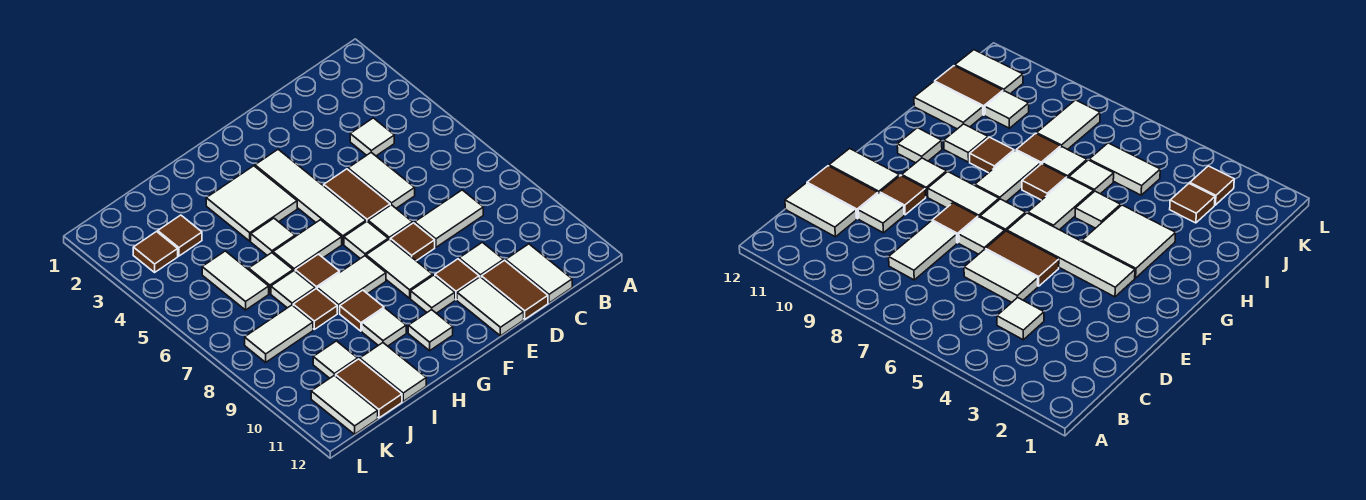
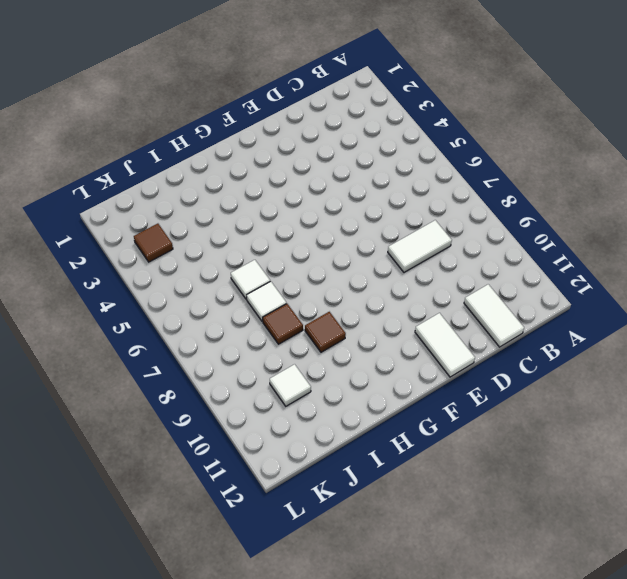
none -> white 1x1 tile [350,118,394,156]
none -> white 1x2 tile [348,153,415,208]
none -> white 1x1 tile [459,242,504,277]
none -> brown 1x2 tile [481,260,548,319]

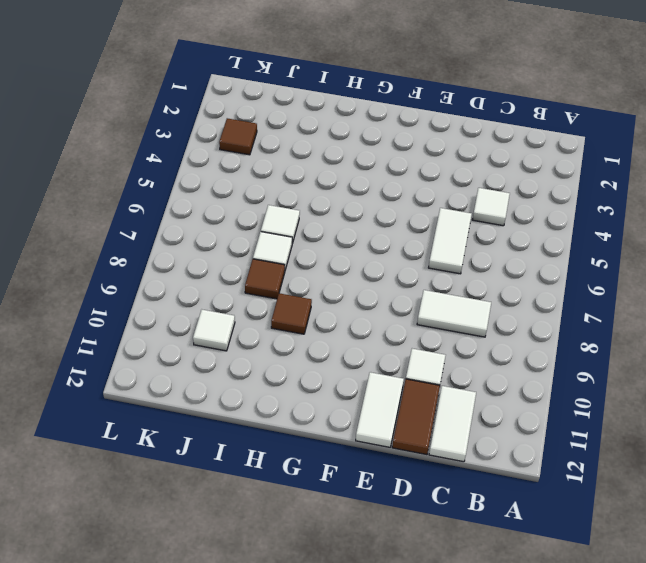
none -> brown 1x2 tile [324,169,390,222]
none -> white 1x1 tile [368,205,413,240]
none -> brown 1x1 tile [390,223,435,261]
none -> brown 1x1 tile [435,259,479,300]

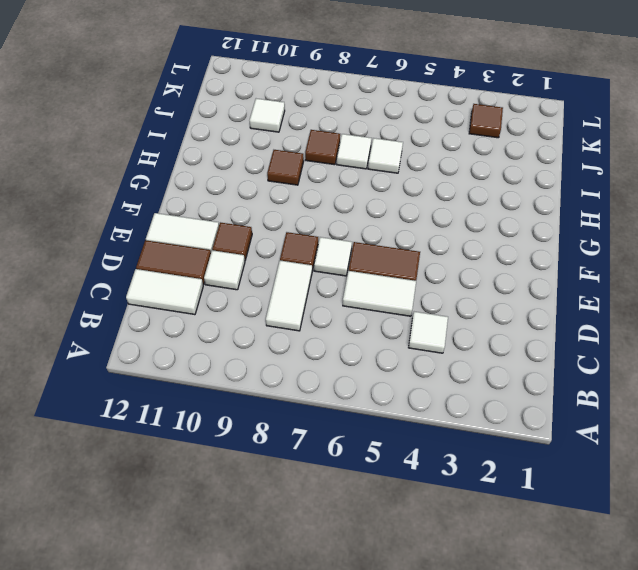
none -> white 1x4 tile [255,149,366,244]
none -> white 1x1 tile [344,222,388,259]
none -> white 1x2 tile [366,239,433,298]
none -> white 1x1 tile [411,275,455,313]

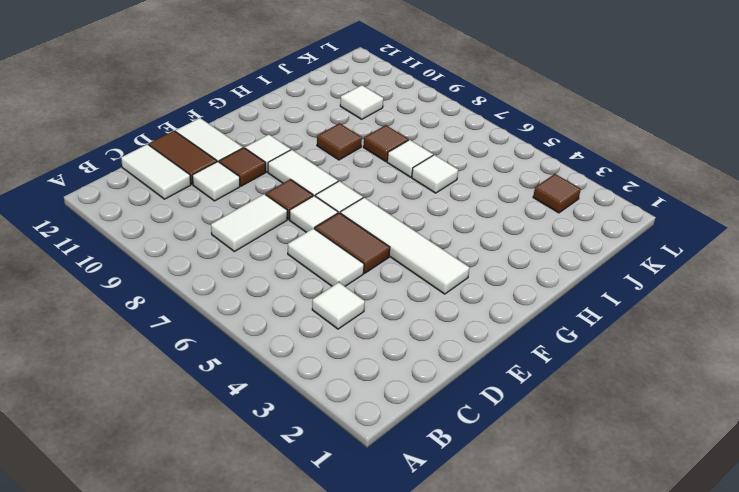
none -> white 2x2 tile [206,166,297,241]
none -> white 1x2 tile [273,220,342,271]
none -> white 1x2 tile [317,256,386,313]
none -> white 1x1 tile [408,310,453,351]

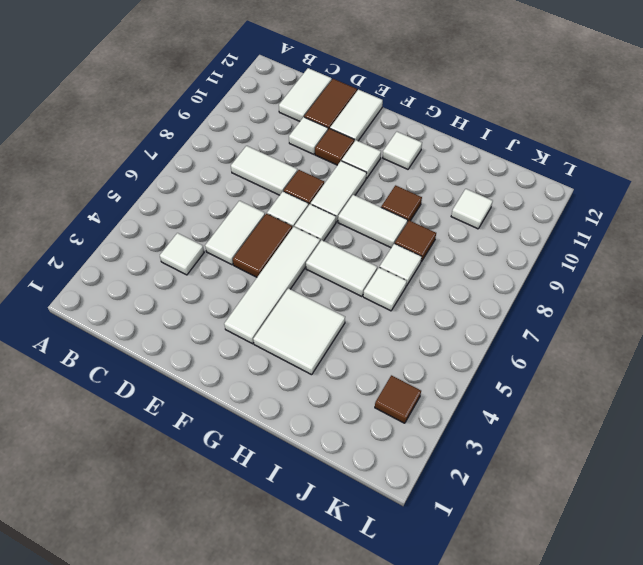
none -> white 1x1 tile [251,218,295,255]
none -> brown 1x1 tile [295,254,340,289]
none -> white 1x1 tile [362,308,406,346]
none -> white 1x2 tile [360,343,426,401]

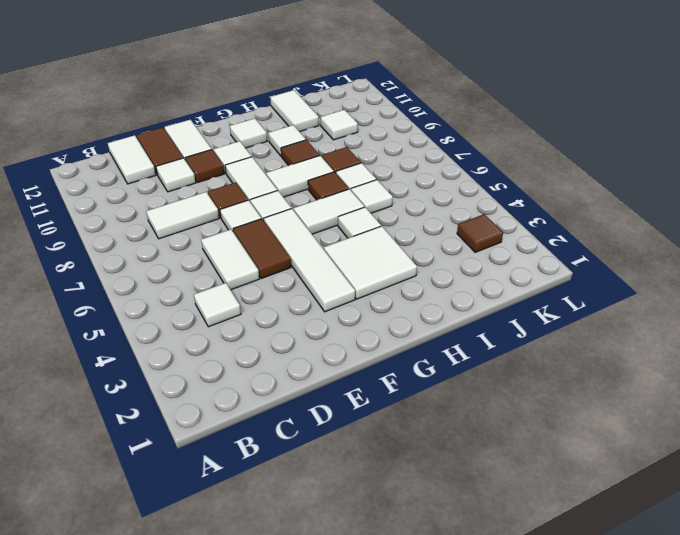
none -> brown 1x1 tile [158,215,202,256]
none -> white 1x2 tile [202,251,269,310]
none -> white 1x2 tile [245,305,313,362]
none -> brown 1x2 tile [336,359,402,418]

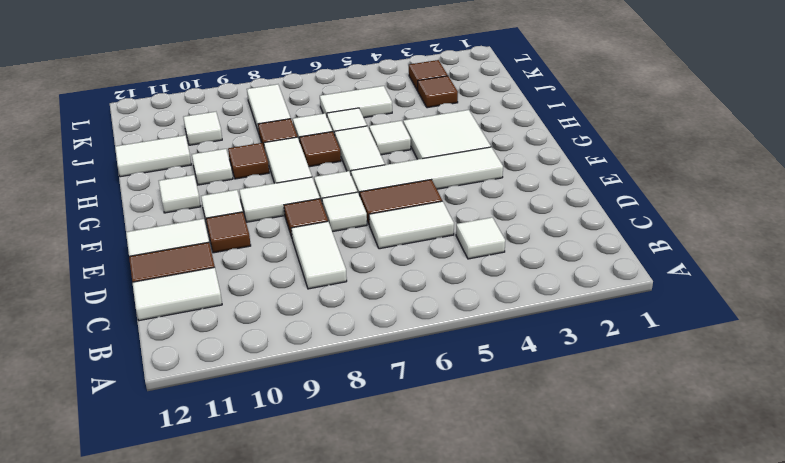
none -> white 1x1 tile [459,242,504,277]
none -> brown 1x2 tile [336,359,402,418]
none -> white 1x2 tile [311,375,378,434]

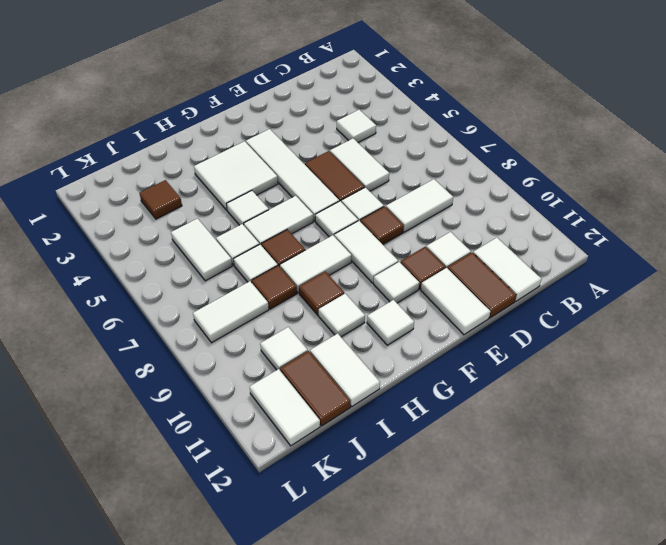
none -> brown 1x1 tile [133,232,178,272]

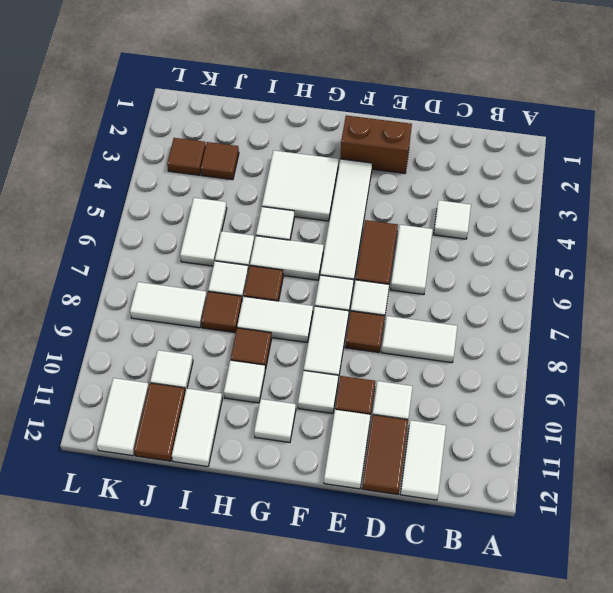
brown 1x2 brick [340,115,412,173] -> none

